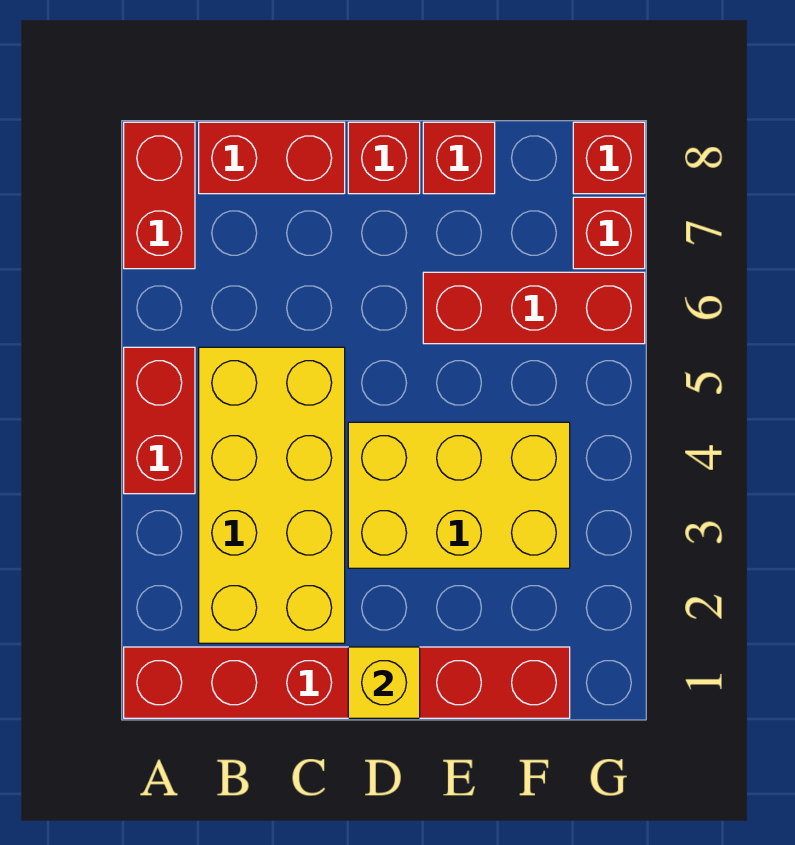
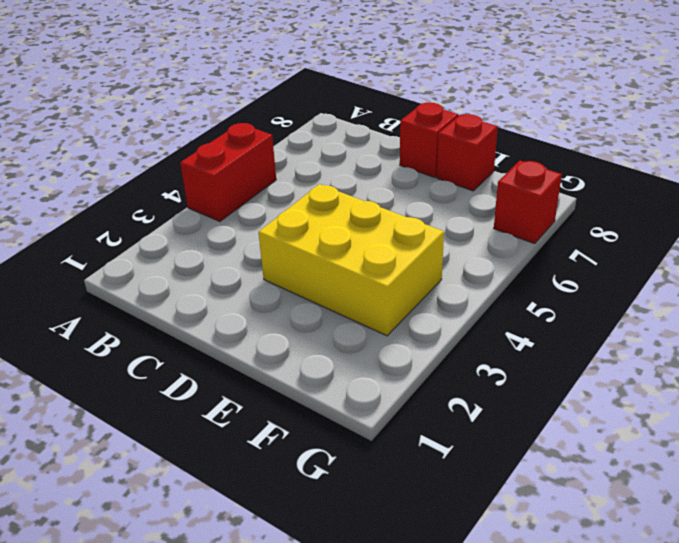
none -> red 1x6 brick [124,647,570,718]
none -> red 1x2 brick [124,122,195,269]
none -> yellow 2x4 brick [199,347,345,643]

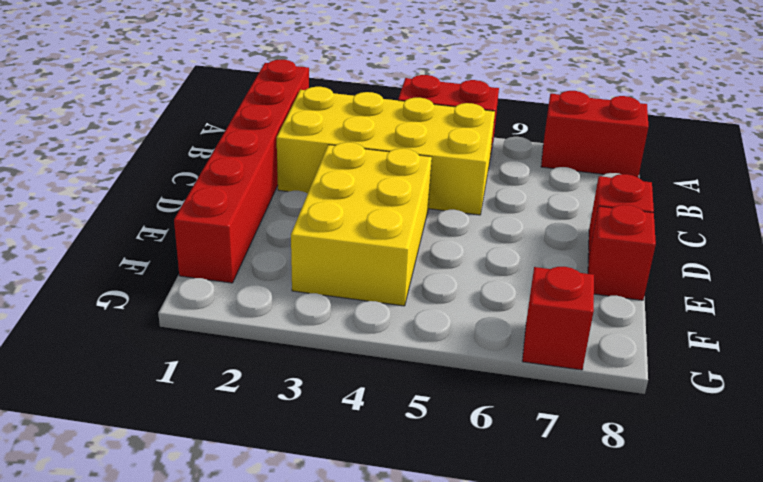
none -> red 1x2 brick [199,122,345,194]
none -> red 1x3 brick [423,272,645,344]
none -> red 1x1 brick [573,122,645,194]

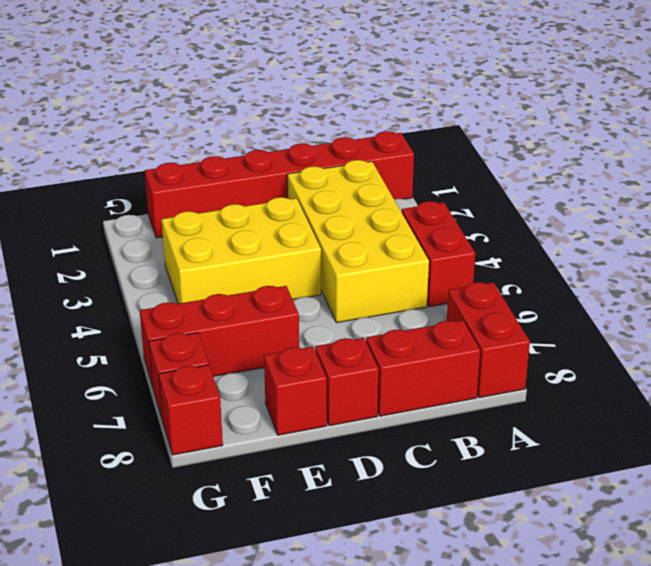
none -> yellow 1x1 brick [348,647,420,718]

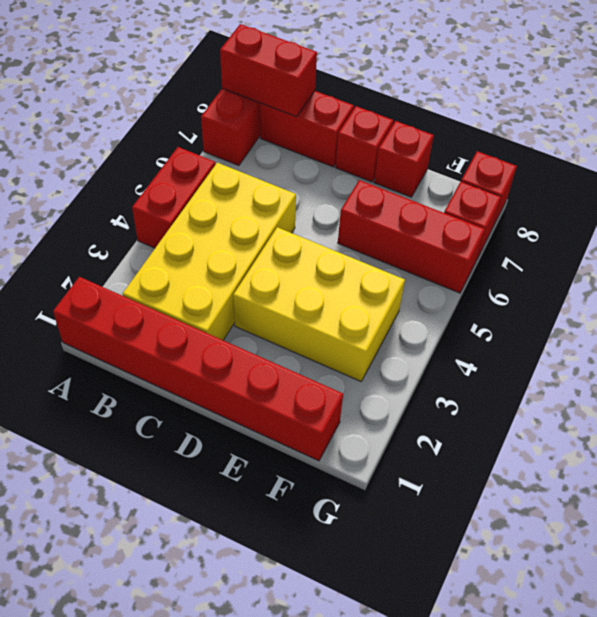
red 1x2 brick [220,24,317,117] -> none
none -> yellow 1x1 brick [348,647,420,718]

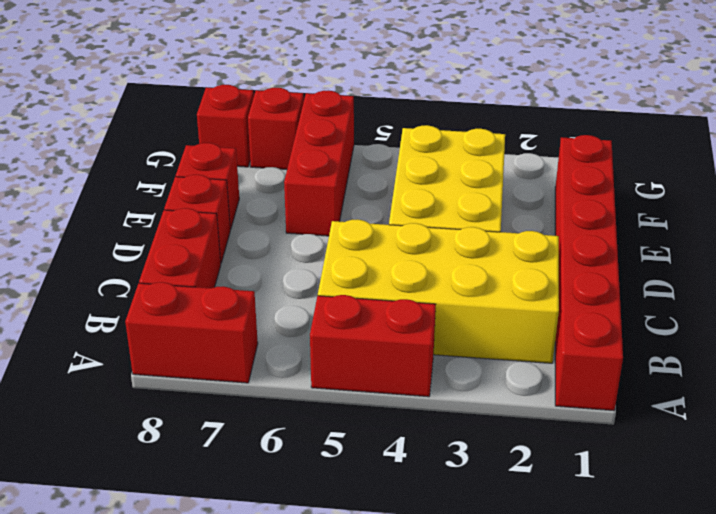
none -> yellow 1x1 brick [348,647,420,718]

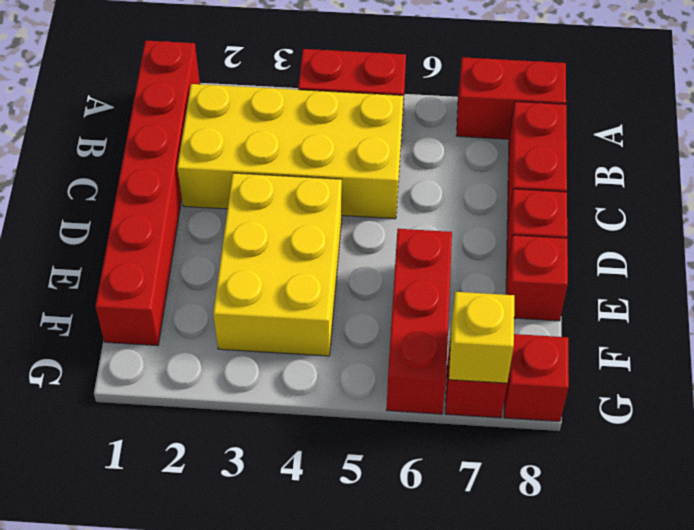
yellow 1x1 brick [449,292,514,383] -> yellow 1x1 brick moved to [348,647,420,718]

